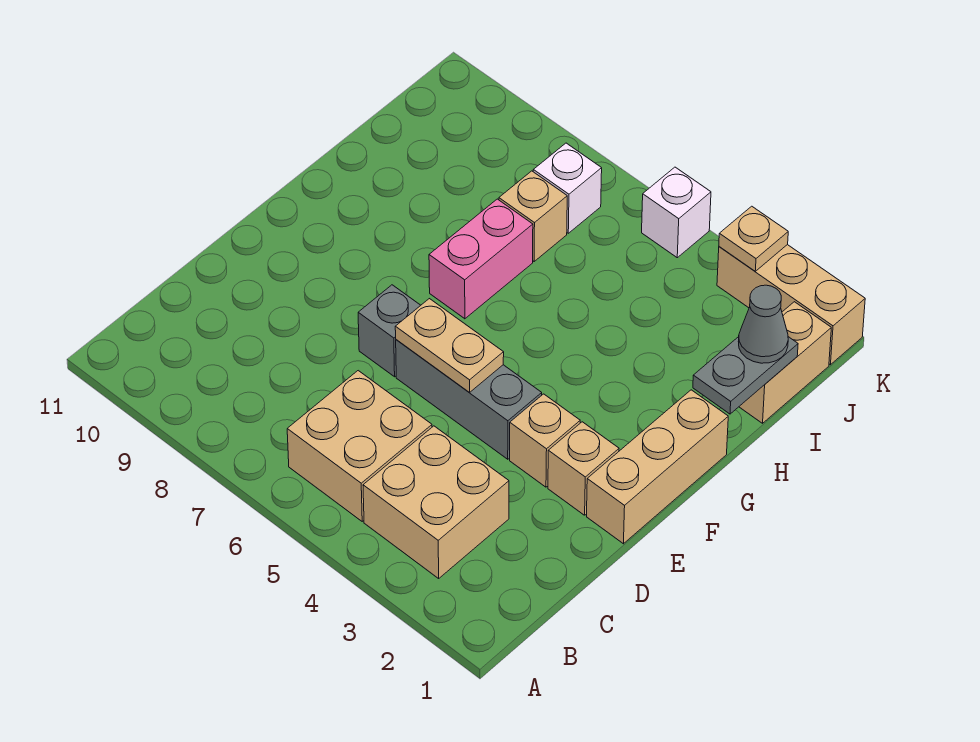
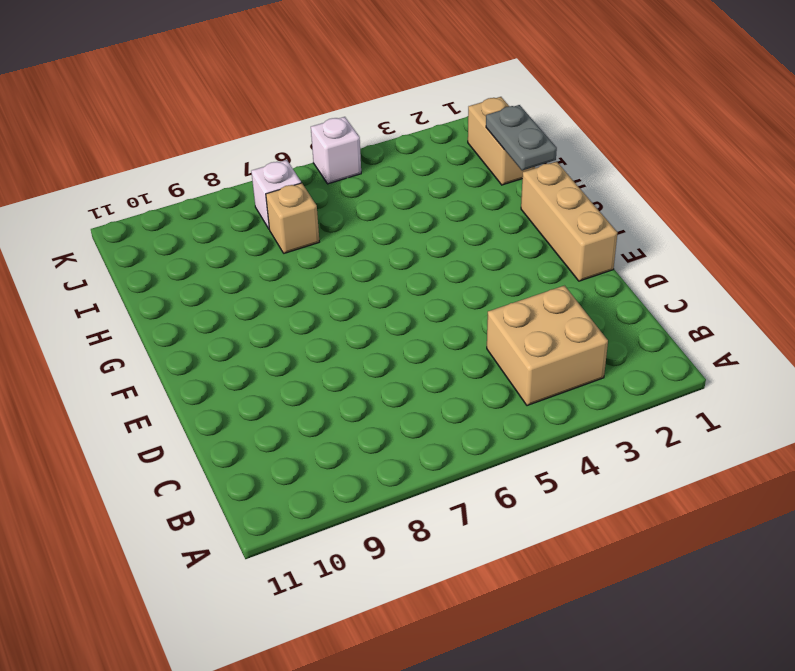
none -> tan 2x2 brick [287,371,432,521]
none -> tan 1x1 brick [548,422,619,515]
none -> tan 1x1 brick [510,394,580,487]

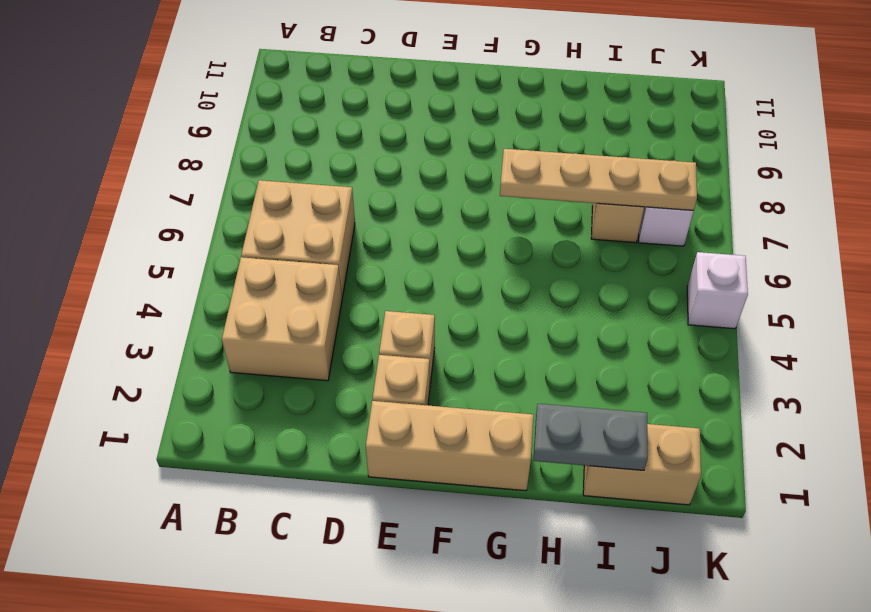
tan 1x4 plate [500,149,697,210] -> none
none -> grey 1x3 brick [396,340,542,459]
none -> grey 1x1 brick [358,285,421,377]
none -> pink 1x2 brick [429,199,533,319]

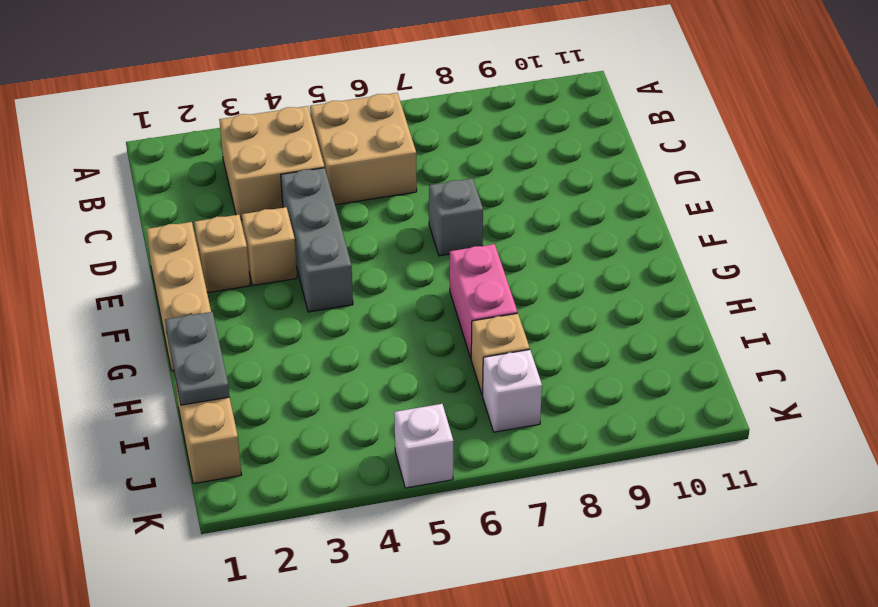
grey 1x3 brick [281,168,353,312] -> grey 1x3 brick turned to [396,340,542,459]
none -> tan 1x3 brick [717,245,865,365]
none -> tan 1x2 plate [395,299,504,393]
none -> tan 1x1 plate [719,206,788,271]

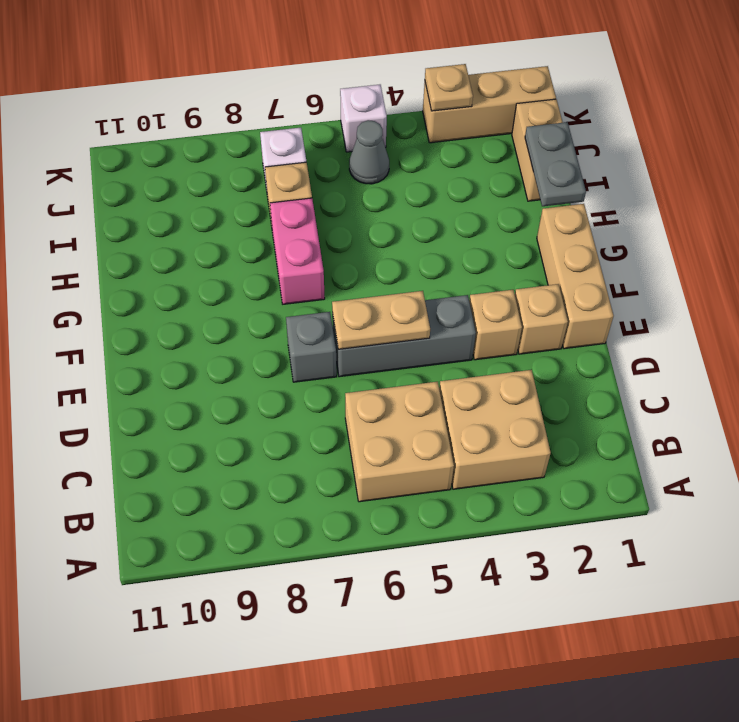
grey 1x1 cone [349,120,389,184] -> grey 1x1 cone moved to [738,285,788,363]

